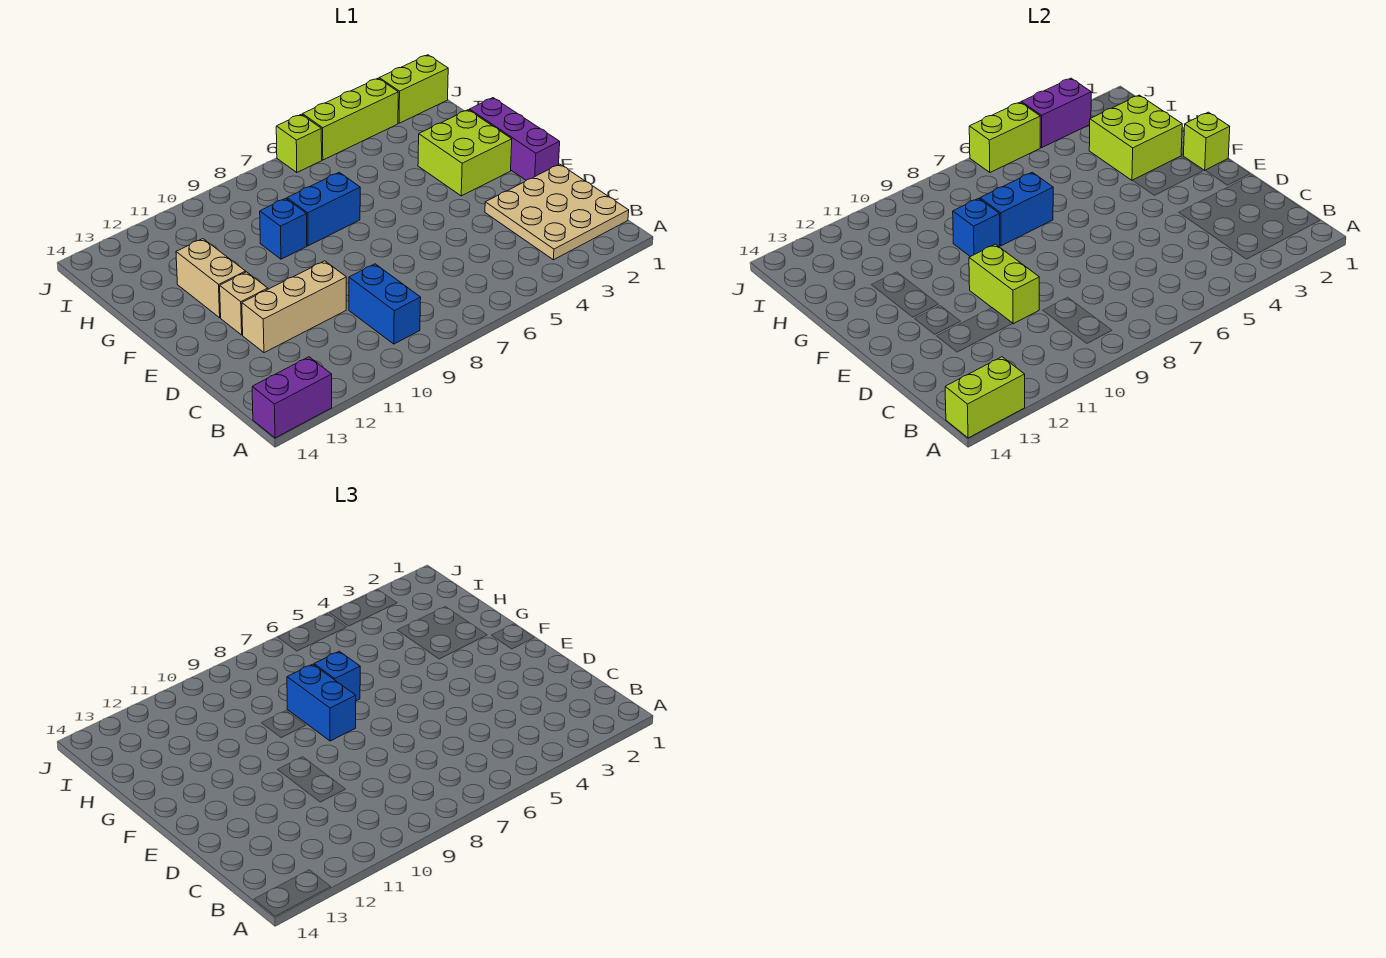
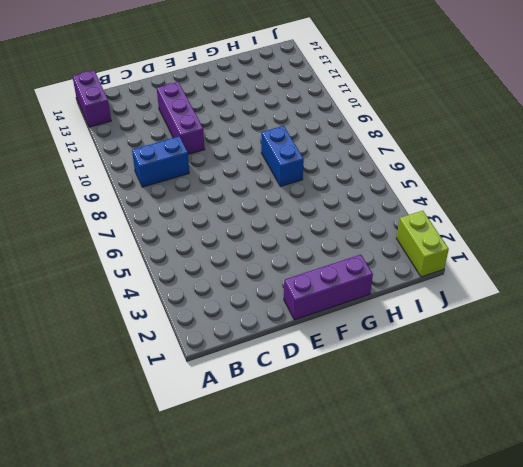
purple 1x3 brick [157,82,205,154] -> tan 1x3 brick [242,261,346,353]
none -> tan 3x3 plate [485,164,629,260]
none -> tan 1x1 brick [220,272,268,335]
none -> lime 2x2 brick [418,110,512,196]

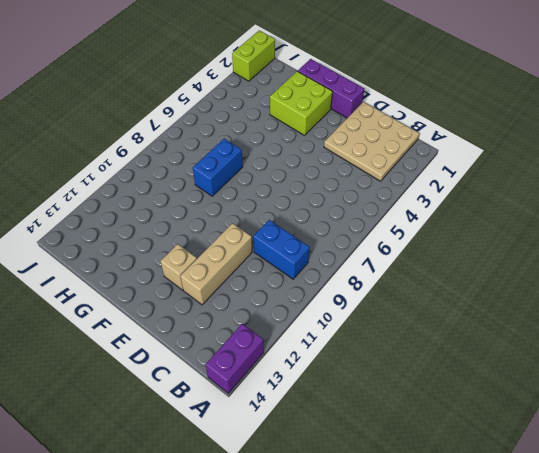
none -> tan 1x2 brick [176,239,246,318]
none -> blue 1x1 brick [260,198,307,259]
none -> lime 1x3 brick [303,78,398,160]

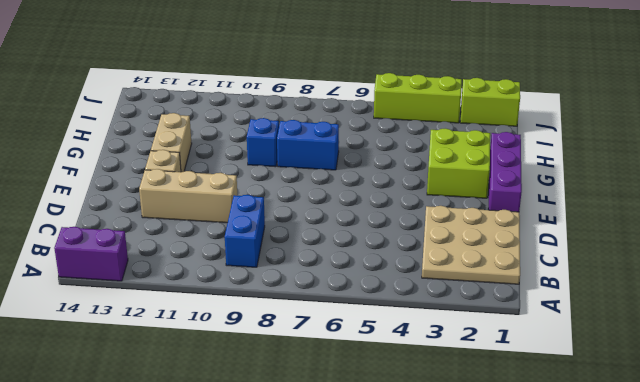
none -> lime 1x1 brick [276,114,322,173]
none -> lime 1x2 brick [945,357,1025,438]
none -> lime 1x2 brick [969,244,1039,324]

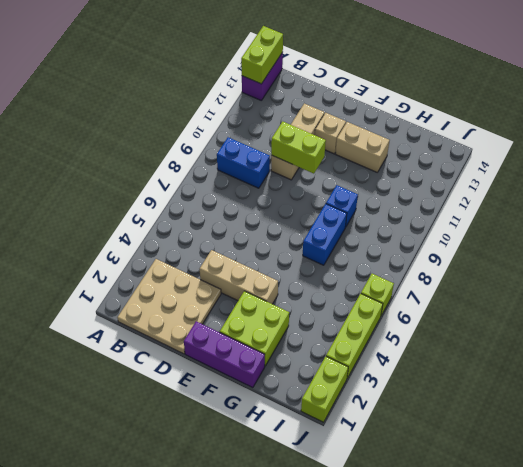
tan 1x3 brick [200,250,278,304] -> none
none -> lime 1x1 brick [1183,112,1230,170]
none -> lime 2x2 brick [1089,95,1182,180]
none -> blue 1x2 brick [980,172,1053,246]

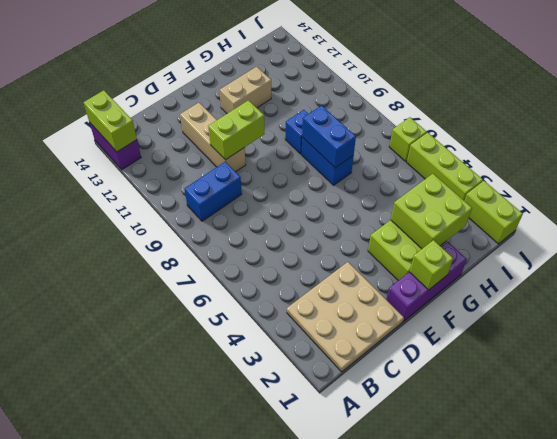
none -> tan 1x1 brick [220,272,268,335]
none -> blue 1x1 brick [953,198,1000,257]
none -> purple 1x2 brick [1021,78,1091,148]

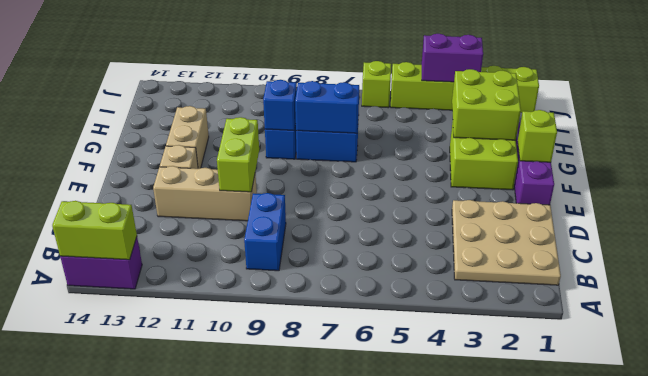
none -> lime 1x2 brick [969,102,1040,173]
none -> blue 1x2 brick [287,664,356,741]
none -> blue 1x1 brick [314,651,360,701]

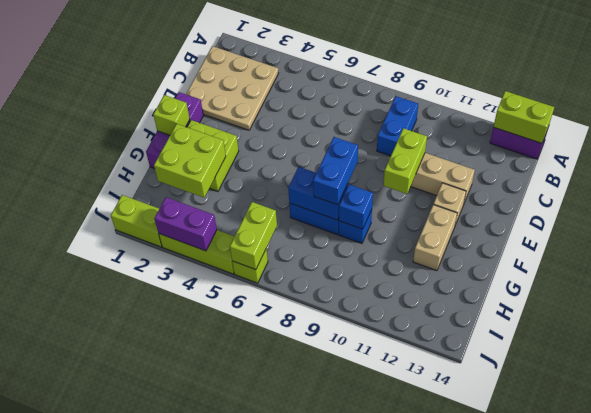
lime 1x2 brick [230,202,277,270] -> lime 1x2 brick turned to [969,102,1040,173]
none -> blue 1x1 brick [314,651,360,701]

